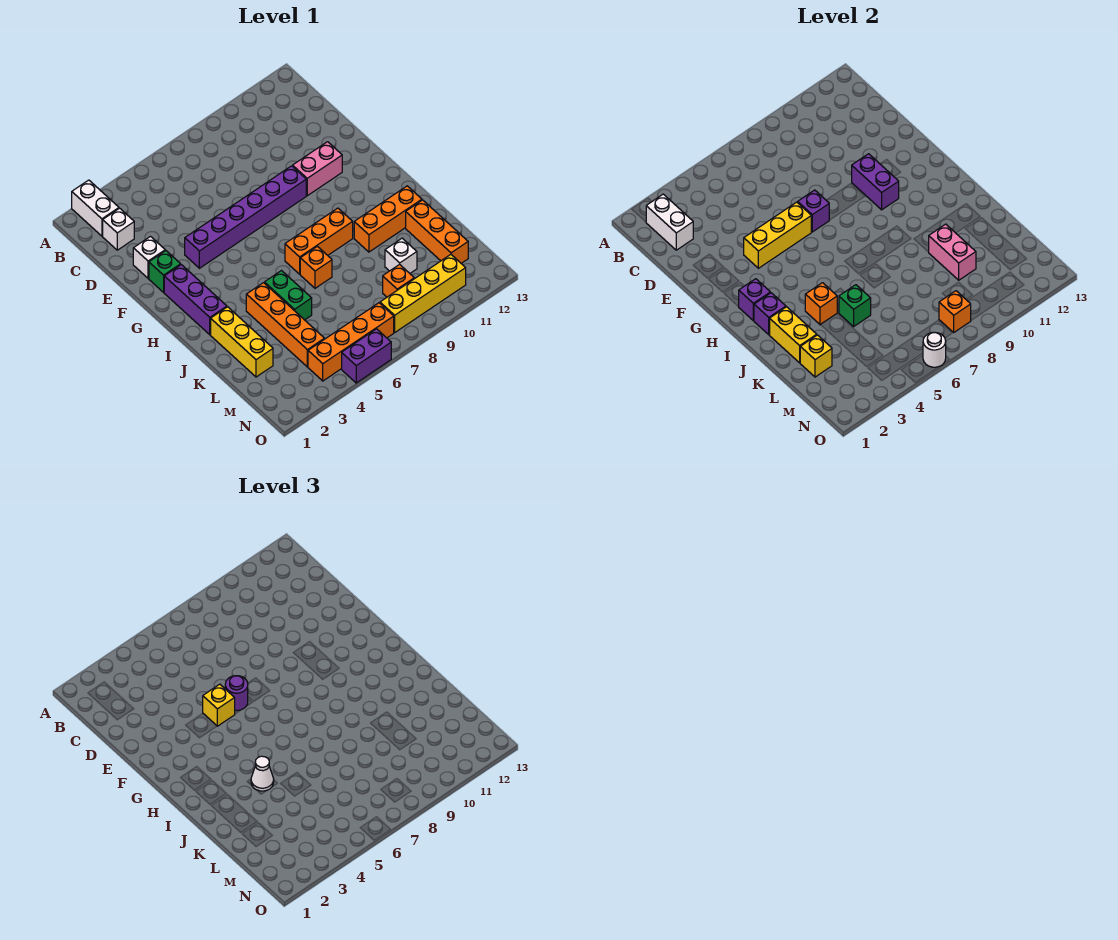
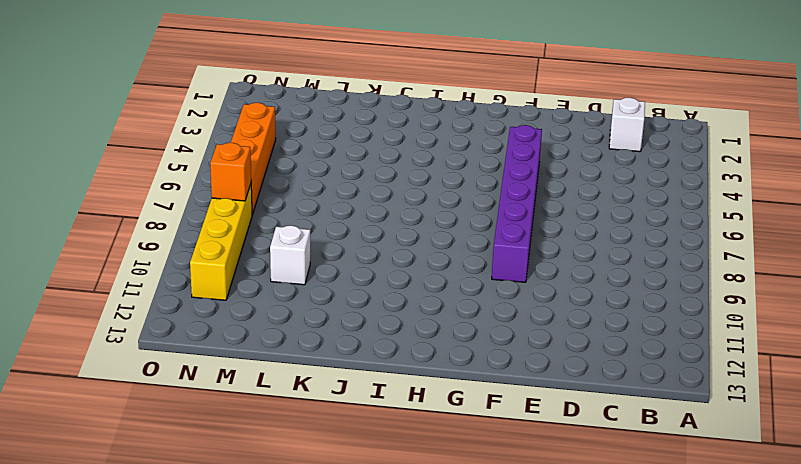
none -> white 1x2 brick [72,180,119,236]
none -> white 1x1 brick [133,237,165,278]
none -> green 1x1 brick [149,251,181,292]
none -> pink 1x2 brick [293,142,342,196]

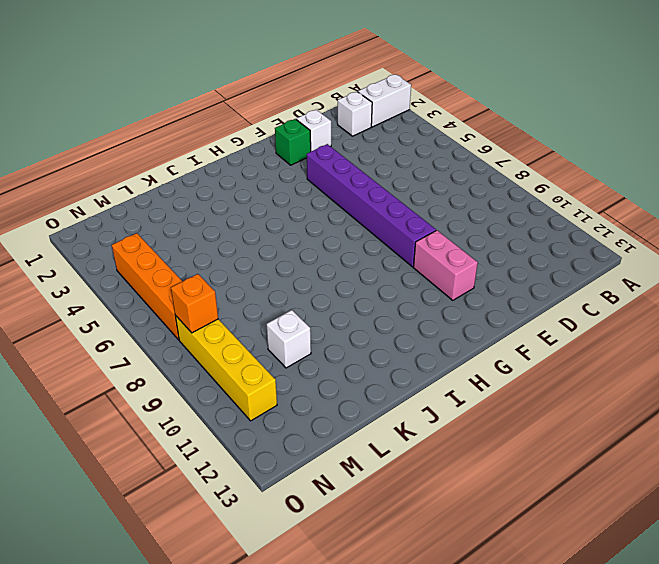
none -> purple 1x3 brick [164,265,227,335]
none -> orange 1x3 brick [285,208,353,274]
none -> yellow 1x3 brick [211,307,273,377]
none -> orange 1x4 brick [246,283,325,367]

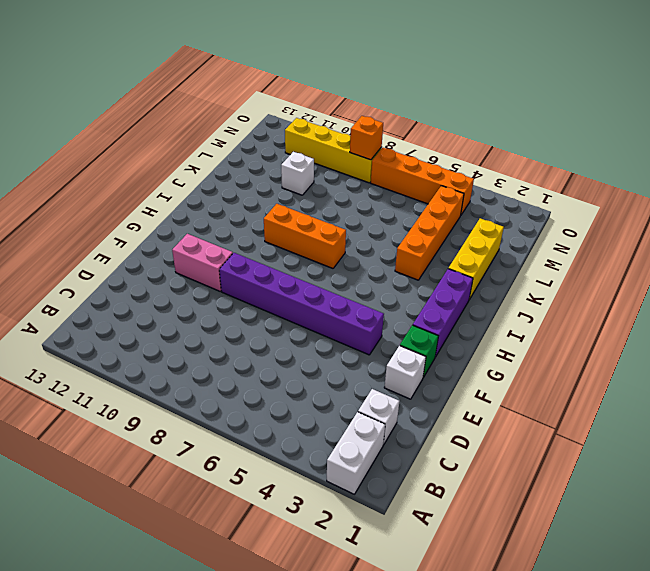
none -> green 1x2 brick [264,271,312,320]
none -> orange 1x1 brick [300,246,332,288]
none -> orange 1x3 brick [354,186,422,252]
none -> orange 1x3 brick [406,200,468,264]

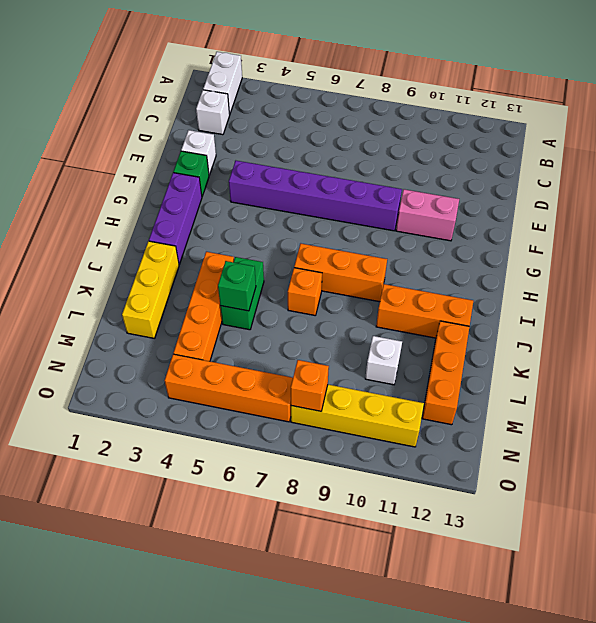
none -> orange 1x1 brick [383,264,414,297]
none -> purple 1x2 brick [342,329,391,383]
none -> white 1x2 brick [646,194,693,250]
none -> yellow 1x3 brick [744,202,811,268]

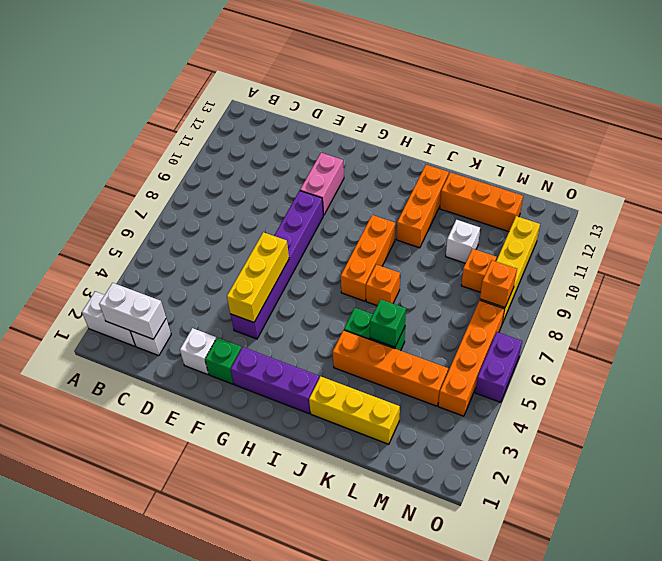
none -> purple 1x1 brick [798,190,829,232]
none -> purple 1x2 brick [852,154,899,210]
none -> purple 1x1 brick [739,279,770,321]
none -> purple 1x1 brick [754,293,786,335]

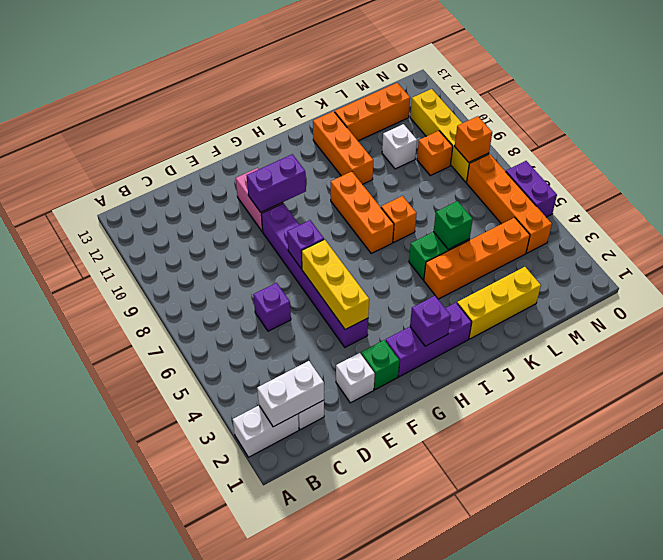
purple 1x1 brick [253,283,291,331] -> purple 1x1 brick moved to [754,293,786,335]
none -> yellow 1x2 brick [770,307,817,363]
none -> orange 1x1 brick [805,283,837,325]
none -> pink 1x2 brick [928,224,976,280]
none -> yellow 1x1 brick [800,335,832,377]

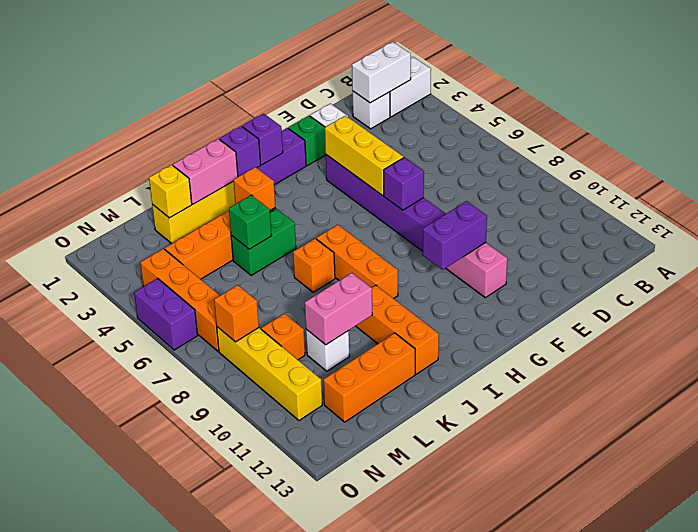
pink 1x2 brick [173,139,238,204] -> yellow 1x2 brick [770,307,817,363]
none -> white 1x1 round brick [923,332,946,367]
none -> yellow 1x1 brick [203,684,235,726]
none -> purple 1x1 round brick [225,676,248,711]
none -> white 1x1 cone [251,756,274,791]

